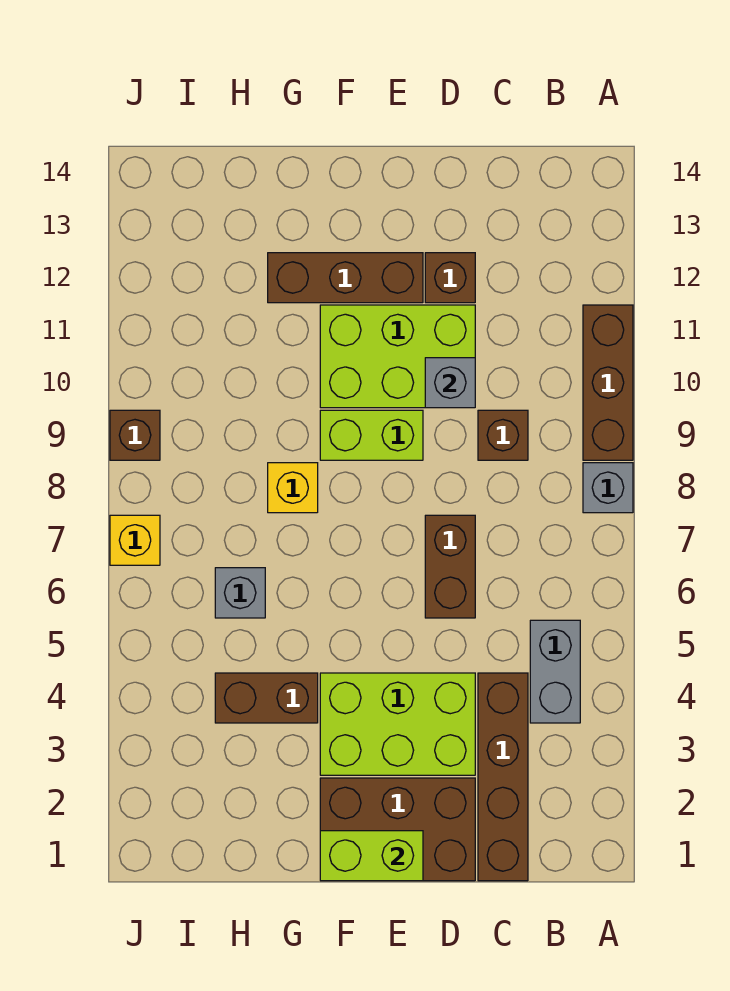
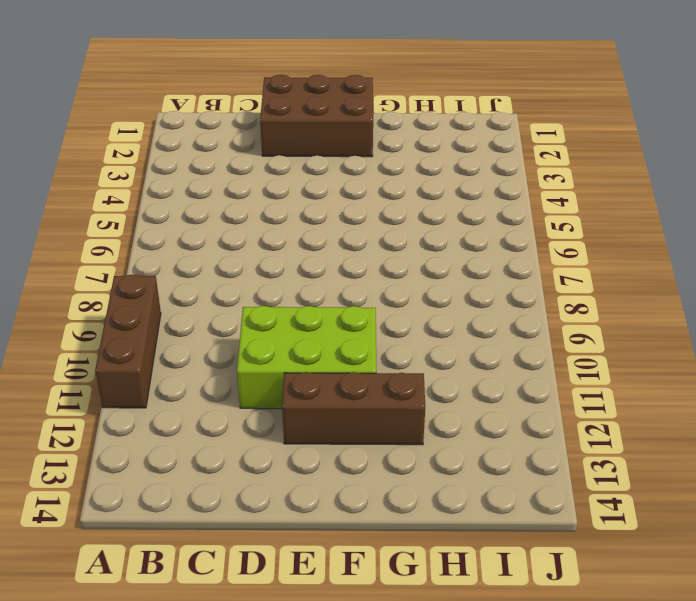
none -> grey 1x1 brick [583,463,633,513]
none -> grey 1x2 brick [530,620,580,723]
none -> brown 1x4 brick [478,673,528,881]

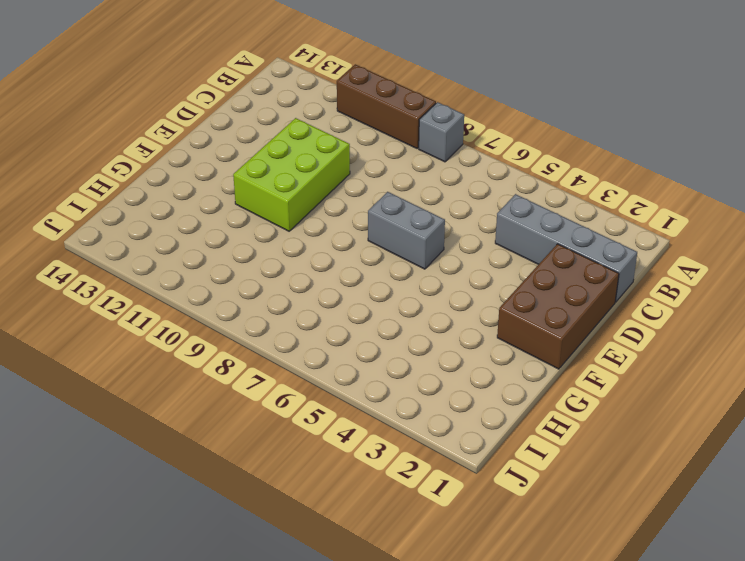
grey 1x4 brick [495,194,637,302] -> brown 1x4 brick [478,673,528,881]
grey 1x2 brick [368,192,445,269] -> grey 1x2 brick moved to [530,620,580,723]
none -> brown 1x1 brick [478,410,528,460]
none -> lime 2x3 brick [320,673,475,775]
none -> brown 1x2 brick [425,515,475,618]

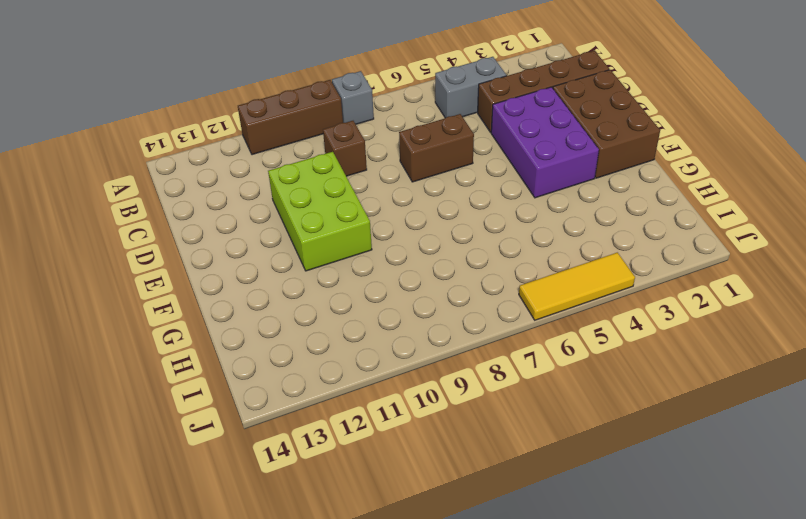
purple 2x3 brick [491,87,599,198] -> lime 2x3 brick [320,673,475,775]
yellow 1x3 tile [519,252,635,320] -> none
none -> brown 1x1 brick [425,253,475,303]
none -> lime 1x2 brick [320,410,423,460]
none -> brown 1x3 brick [268,253,423,303]

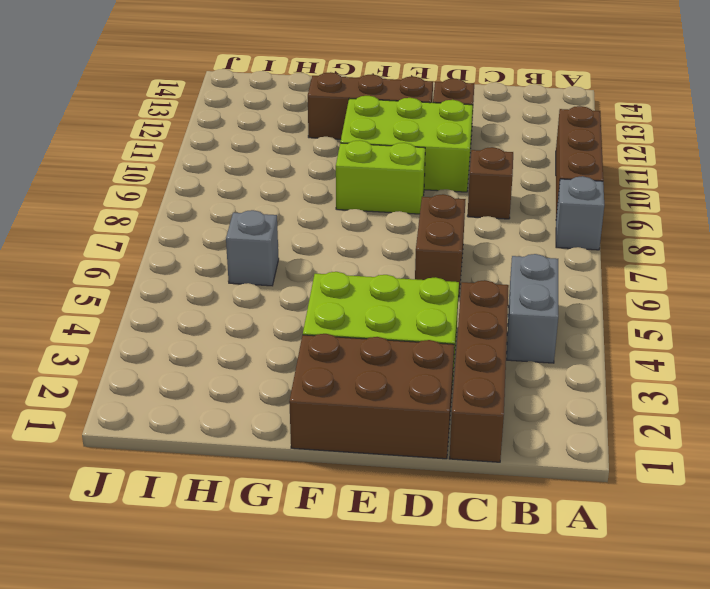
none -> brown 1x2 brick [215,673,318,723]
none -> yellow 1x1 brick [268,463,318,513]
none -> yellow 1x1 brick [110,515,160,565]

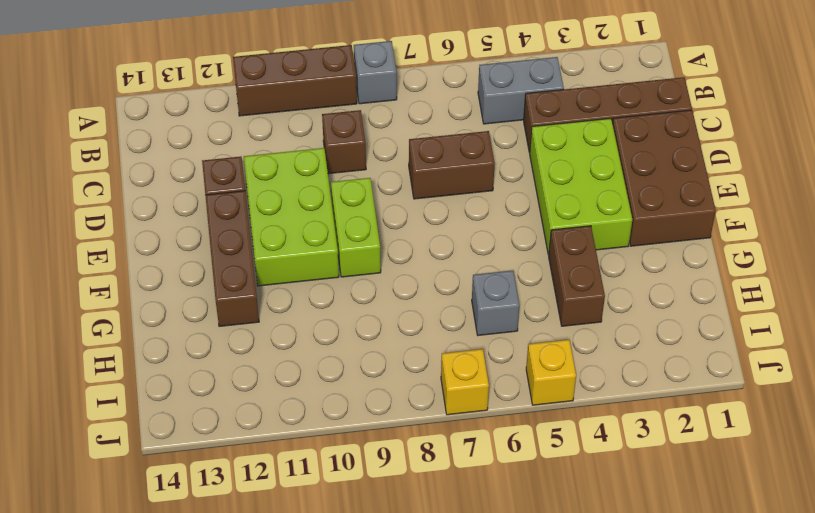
yellow 1x1 brick [526,340,576,405] -> yellow 1x1 brick moved to [268,463,318,513]
none -> brown 1x1 brick [110,410,160,460]
none -> grey 1x1 brick [425,358,475,408]
none -> lime 1x2 brick [320,831,423,881]

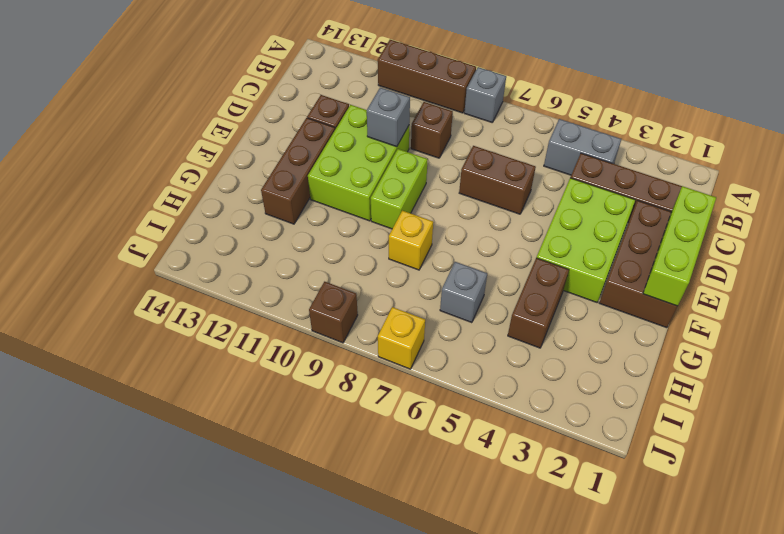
lime 1x3 brick [643,186,716,306] -> lime 1x2 brick [320,831,423,881]

